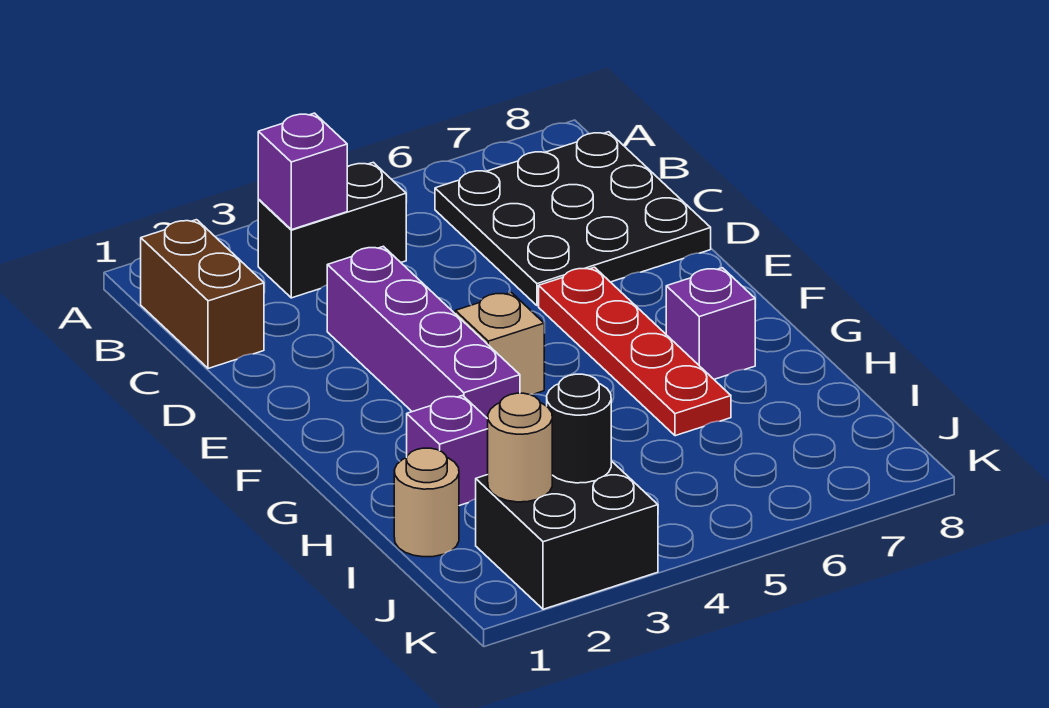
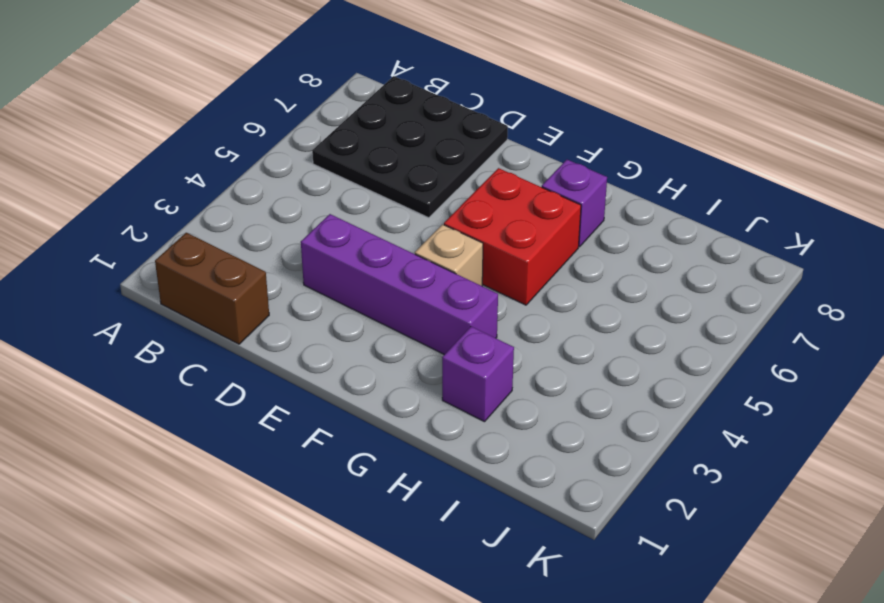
red 2x2 brick [444,168,581,305] -> red 1x4 plate [539,267,731,436]
none -> black 1x2 brick [258,162,406,298]
none -> tan 1x1 round brick [394,448,459,557]
none -> black 2x2 brick [476,461,658,609]

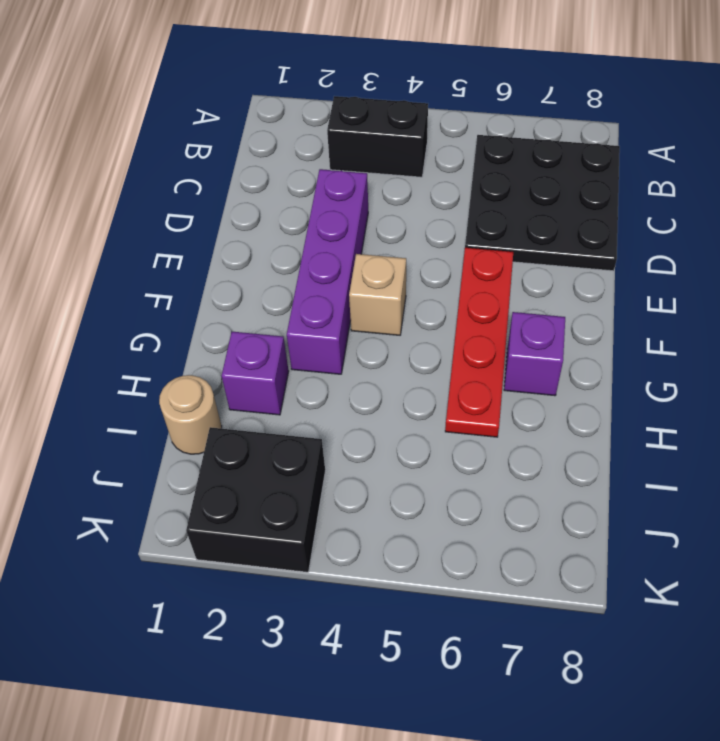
none -> brown 1x2 brick [141,220,264,368]
none -> purple 1x1 brick [258,113,347,230]
none -> tan 1x1 round brick [488,393,552,502]

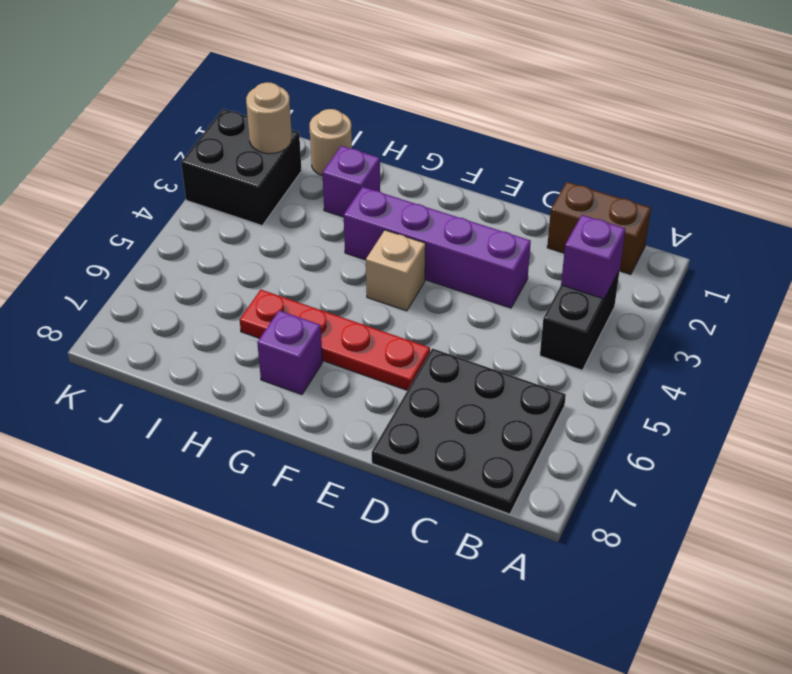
none -> black 1x1 round brick [547,374,611,483]

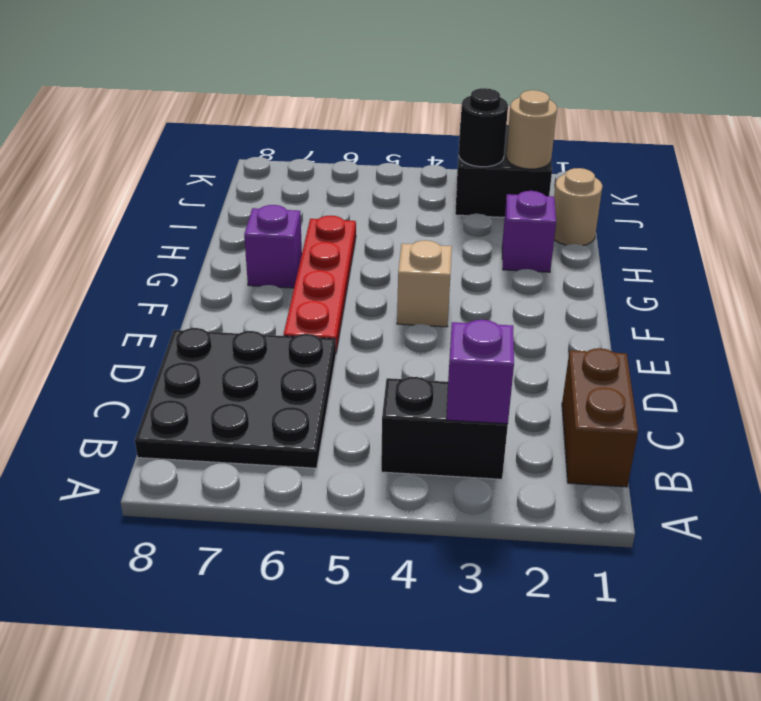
none -> purple 1x4 brick [327,246,520,419]

